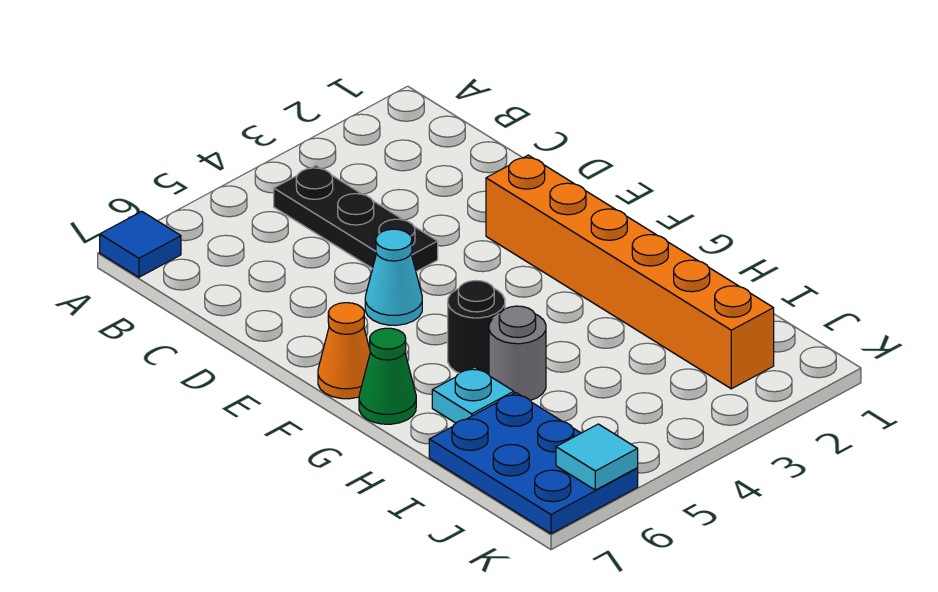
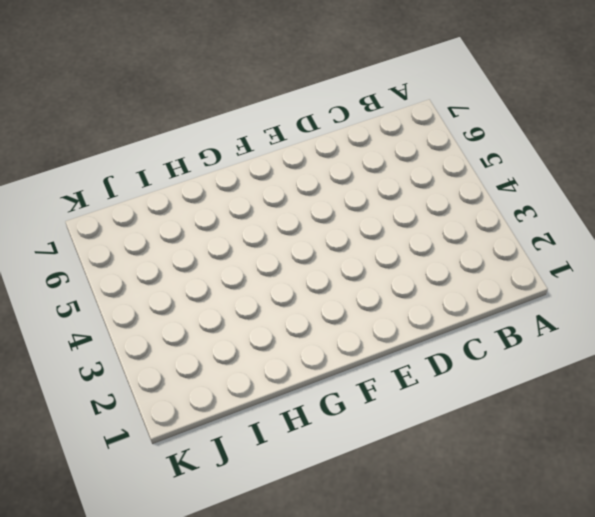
none -> blue 1x1 tile [100,211,181,277]
none -> black 1x3 plate [274,166,438,272]

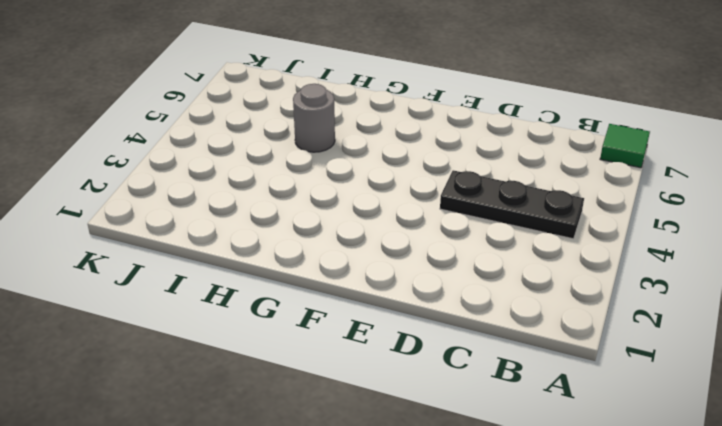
green 1x1 tile [600,124,650,168] -> blue 1x1 tile [100,211,181,277]
none -> orange 1x6 brick [486,155,774,389]
none -> cyan 1x1 cone [365,229,422,325]

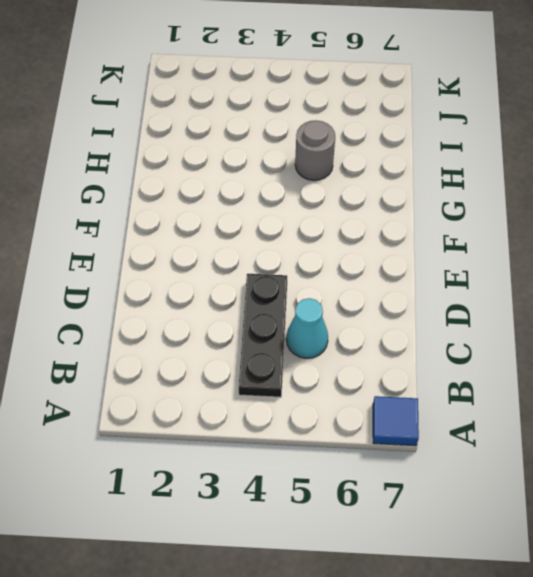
cyan 1x1 cone [286,298,328,358] -> cyan 1x1 cone moved to [365,229,422,325]
none -> orange 1x6 brick [486,155,774,389]
none -> orange 1x1 cone [318,303,370,399]

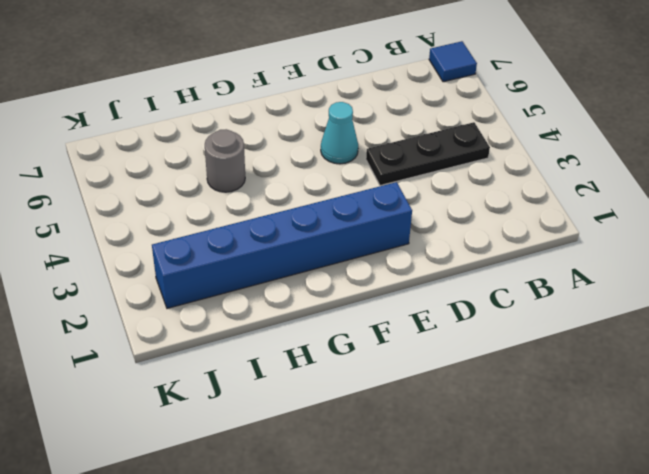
blue 1x6 brick [152,182,412,308] -> orange 1x6 brick [486,155,774,389]
none -> orange 1x1 cone [318,303,370,399]
none -> black 1x1 round brick [448,281,505,374]

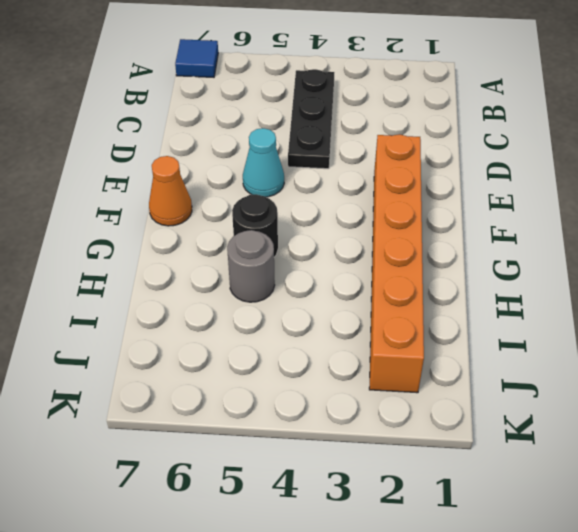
none -> green 1x1 cone [359,328,416,424]
none -> cyan 1x1 plate [432,367,514,423]

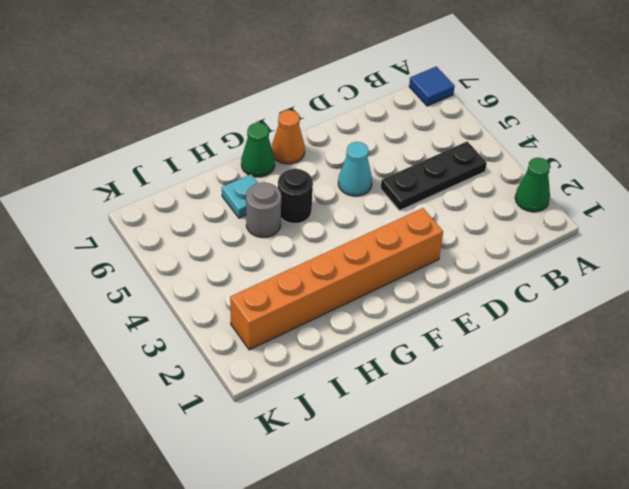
green 1x1 cone [515,158,550,212] -> none
none -> blue 2x3 plate [429,393,638,534]
none -> cyan 1x1 tile [556,424,638,490]

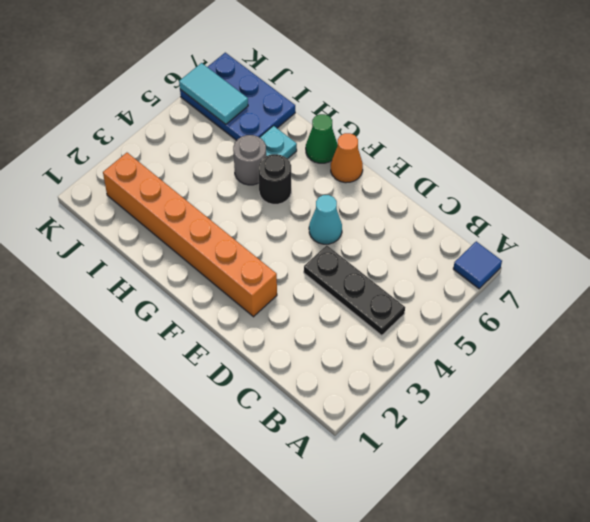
cyan 1x2 tile [179,63,248,124] -> cyan 1x1 tile [556,424,638,490]

